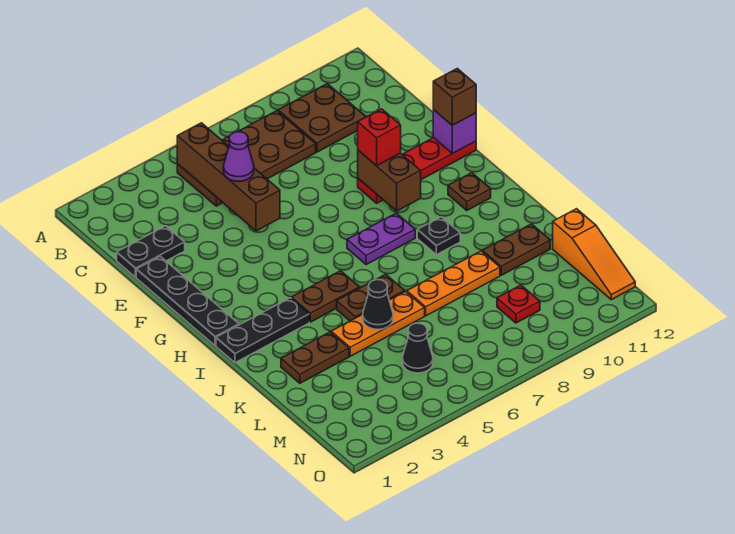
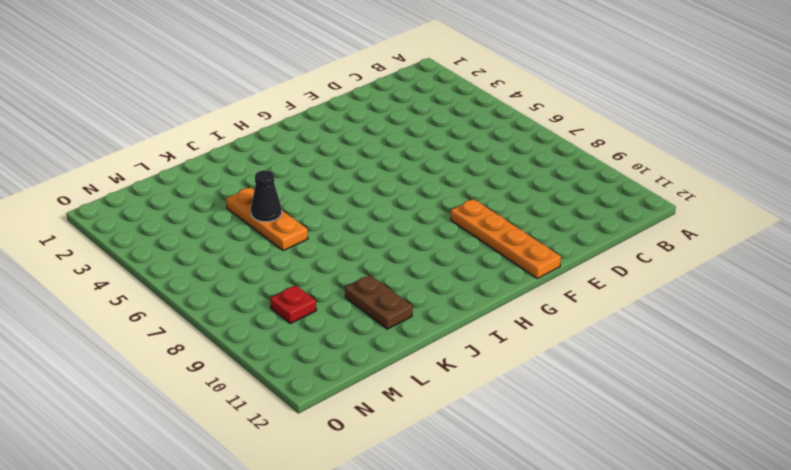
orange 1x4 plate [451,199,561,278] -> red 1x4 plate [358,138,476,203]
none -> brown 2x4 plate [177,111,316,206]
none -> brown 2x2 plate [278,84,366,152]
none -> black 1x2 plate [117,226,185,277]

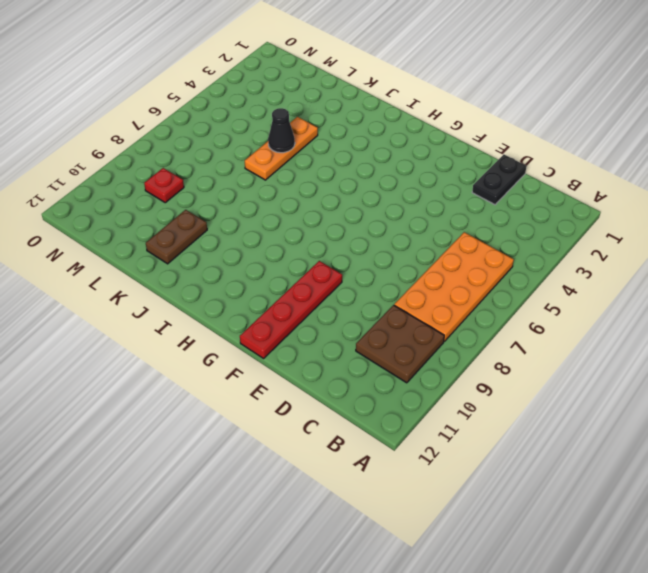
orange 2x4 plate [394,232,514,341] -> brown 2x4 plate [177,111,316,206]
none -> black 1x4 plate [136,256,239,346]
none -> purple 1x2 plate [347,213,415,265]
none -> brown 1x1 plate [448,173,491,210]

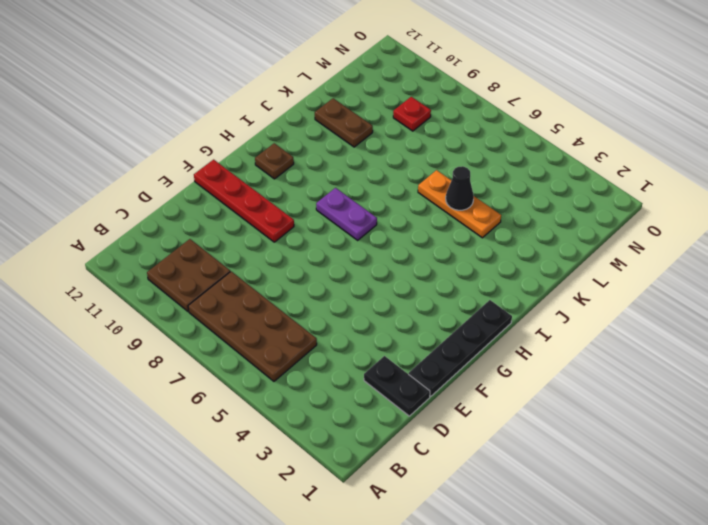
none -> black 1x3 plate [216,298,309,363]
none -> brown 1x2 plate [292,271,360,322]
none -> black 1x1 plate [417,217,460,255]

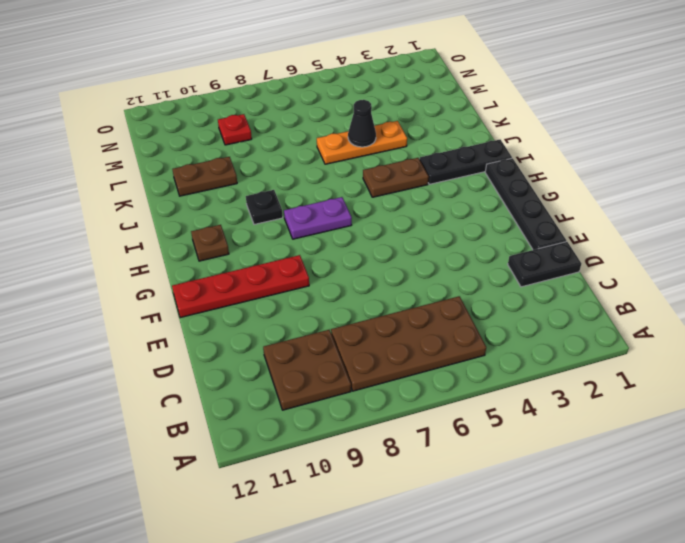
none -> brown 1x2 plate [337,274,405,321]
none -> brown 1x2 plate [281,332,349,383]
none -> orange 1x3 plate [407,251,500,316]

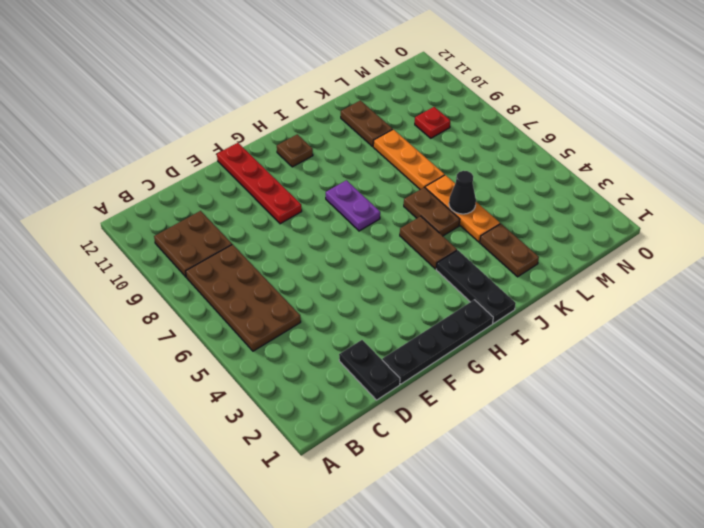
none -> black 1x1 plate [417,217,460,255]
none -> orange 1x3 slope [553,209,635,300]
none -> black 1x1 cone [402,323,433,373]

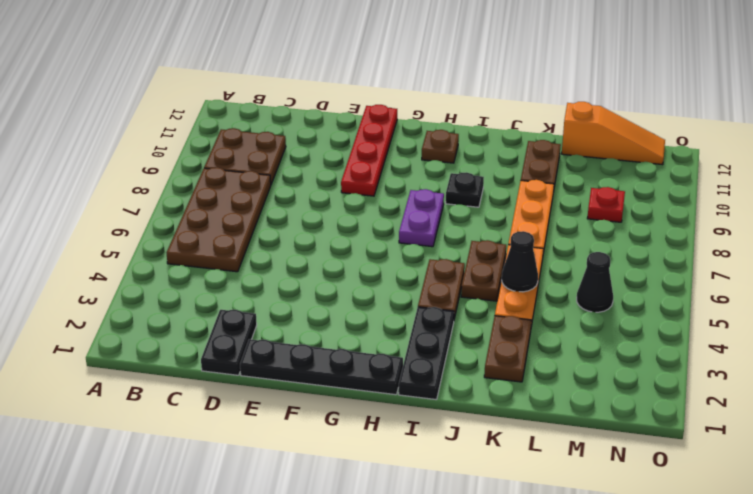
none -> brown 1x4 brick [177,123,280,231]
none -> brown 1x2 brick [358,150,421,211]
none -> purple 1x1 brick [433,110,476,154]

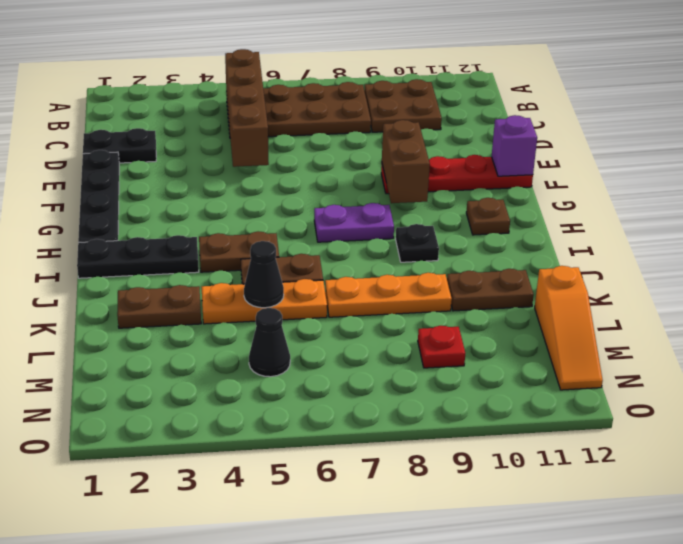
none -> purple 1x1 cone [223,132,254,182]
none -> red 1x1 brick [358,109,401,166]
none -> brown 1x1 brick [433,69,476,125]

